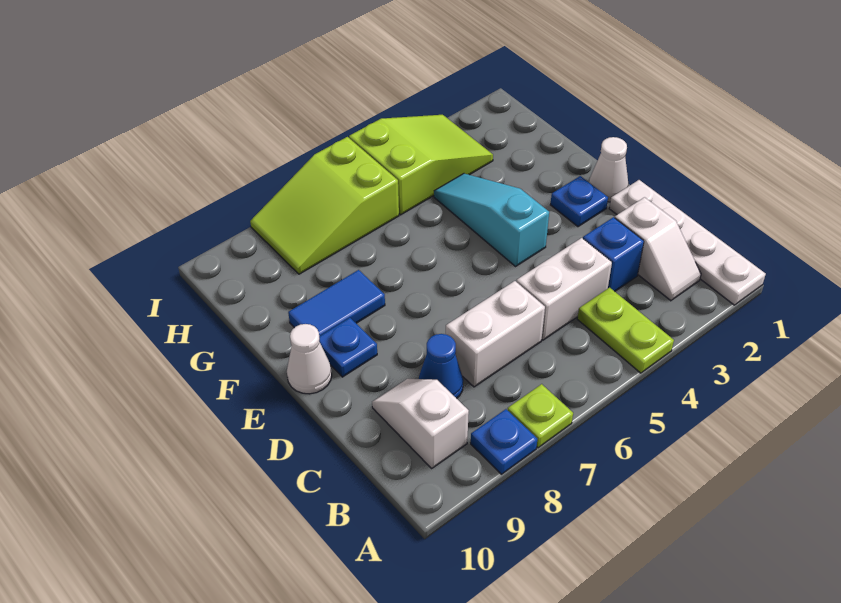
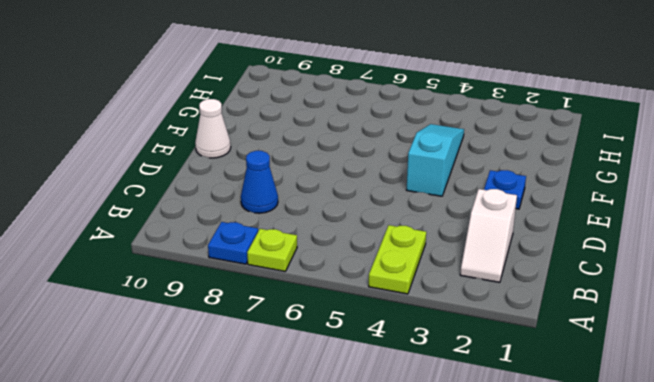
none -> white 1x4 plate [609,180,766,305]
none -> white 1x2 slope [372,379,469,468]
none -> blue 1x1 brick [583,217,644,291]

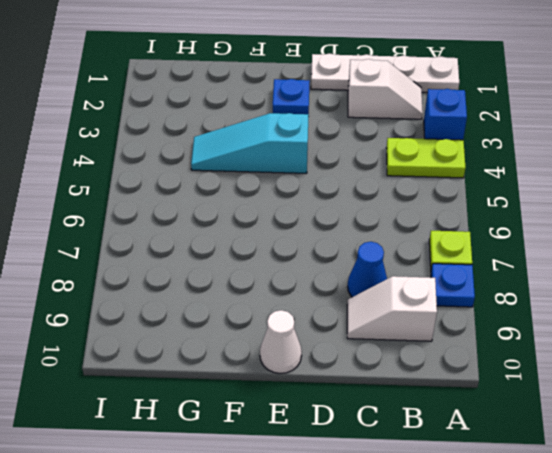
blue 1x1 brick [424,89,467,140] -> blue 1x1 brick moved to [583,217,644,291]
none -> white 1x2 brick [516,238,612,340]
none -> white 1x2 brick [446,281,545,387]
none -> white 1x1 cone [589,137,628,202]

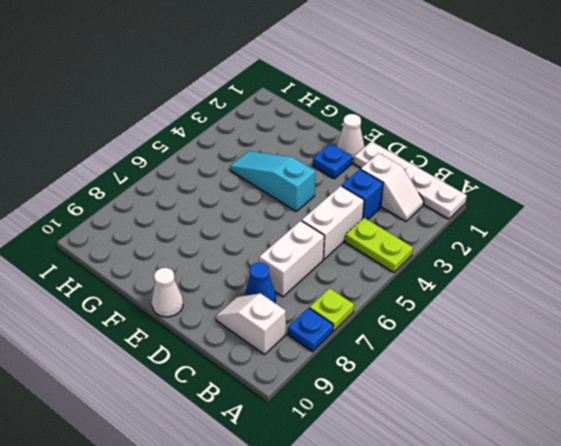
none -> blue 1x1 plate [319,318,377,377]
none -> blue 1x2 tile [288,270,385,336]
none -> lime 2x3 slope [349,115,493,215]

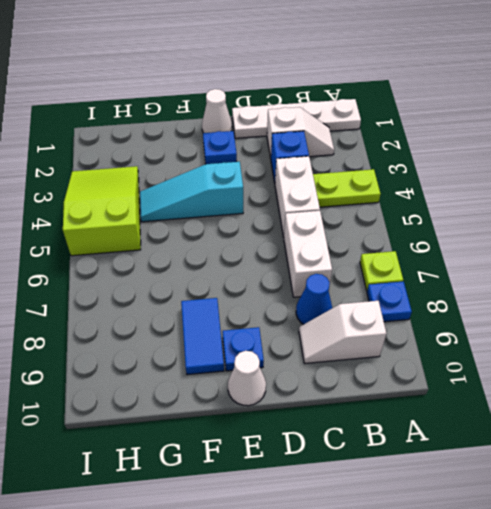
none -> lime 2x3 slope [250,137,399,274]

